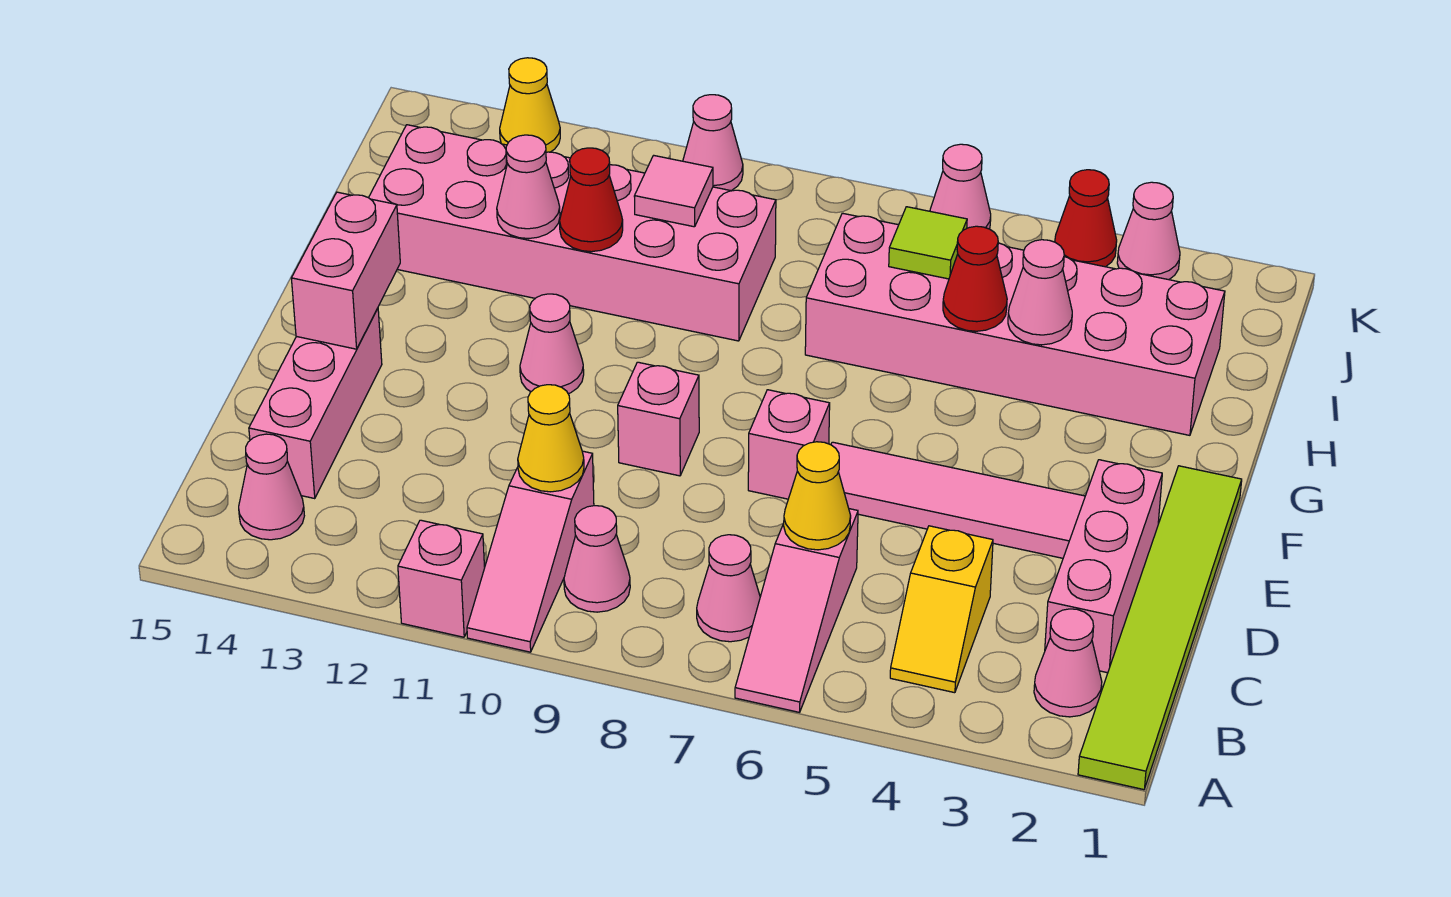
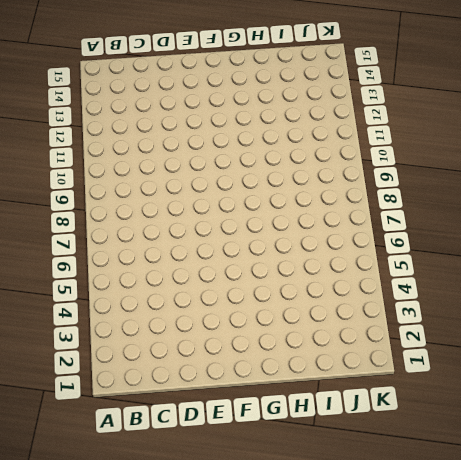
none -> lime 1x6 tile [1078,466,1242,790]
none -> pink 1x3 slope [735,509,858,712]
none -> pink 1x3 slope [467,451,594,652]
none -> pink 1x1 brick [398,520,485,637]

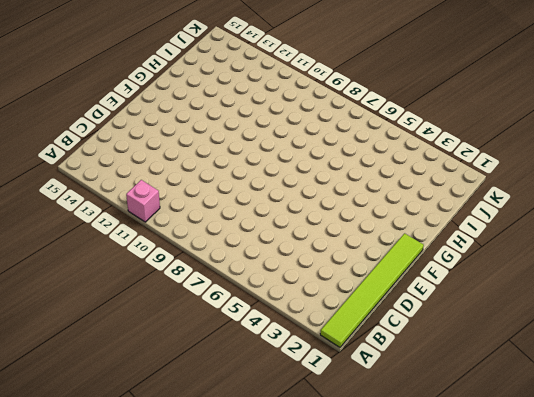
none -> pink 1x3 slope [735,509,858,712]
none -> pink 1x3 slope [467,451,594,652]
none -> pink 1x1 cone [1034,609,1102,717]
none -> yellow 1x2 slope [890,526,993,693]

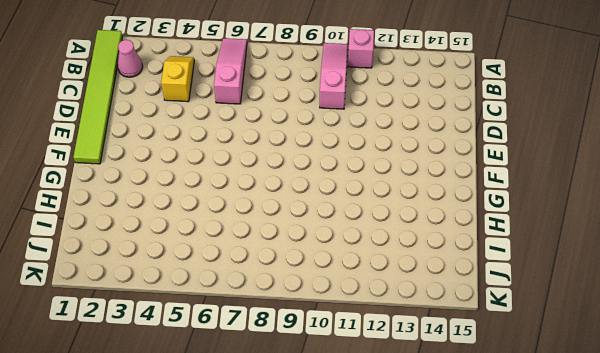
none -> pink 1x1 cone [697,535,760,642]
none -> pink 1x1 cone [564,506,630,612]
none -> pink 1x1 cone [239,434,304,540]
none -> pink 1x3 brick [1045,460,1162,673]

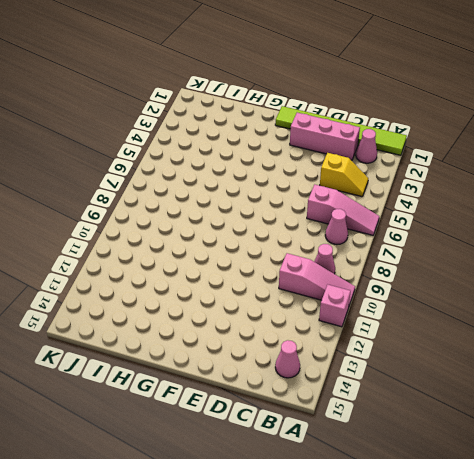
none -> pink 1x3 brick [249,308,382,498]
none -> pink 1x4 tile [831,442,1085,558]
none -> pink 1x1 brick [748,390,830,499]
none -> pink 1x1 brick [618,362,699,476]

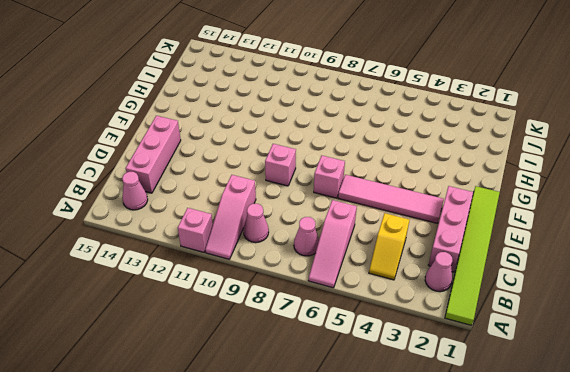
none -> pink 1x1 cone [520,294,584,394]
none -> pink 2x6 brick [805,213,1225,435]
none -> pink 2x6 brick [369,125,776,341]
none -> pink 1x1 cone [1117,182,1180,280]

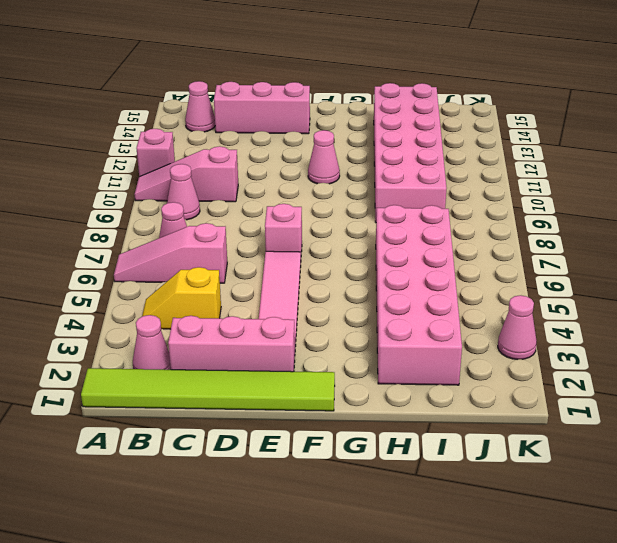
none -> pink 1x1 brick [618,362,699,476]
none -> red 1x1 cone [1055,170,1117,267]
none -> pink 1x1 cone [930,144,991,229]
none -> pink 1x1 cone [683,95,743,191]

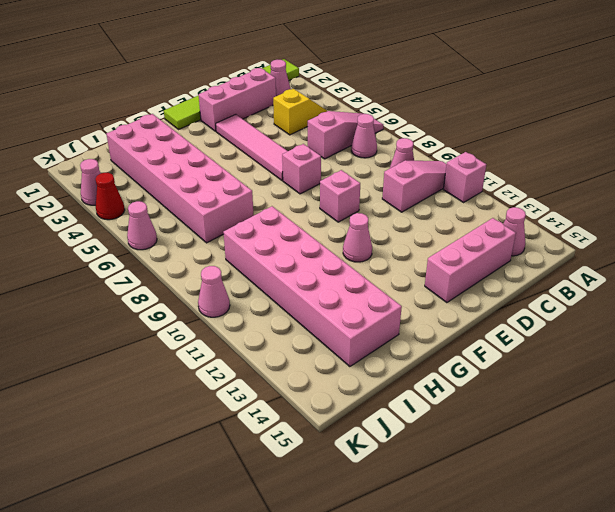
none -> yellow 1x1 cone [500,58,560,152]
none -> yellow 1x1 cone [783,442,851,550]
none -> yellow 1x1 cone [518,385,584,492]
none -> pink 1x2 brick [291,192,400,349]

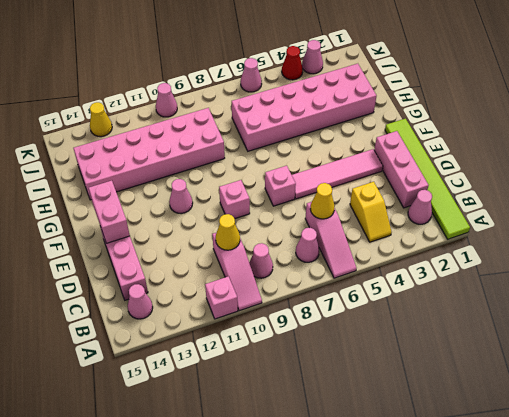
none -> pink 1x1 cone [1008,240,1072,345]
none -> red 1x1 cone [943,226,1007,331]
none -> red 1x1 cone [560,148,623,252]
none -> pink 1x1 cone [497,135,560,239]

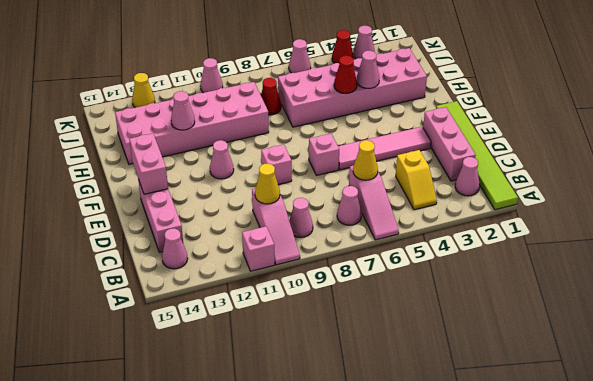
red 1x1 cone [261,78,281,115] -> red 1x1 cone moved to [560,148,623,252]
none -> lime 1x1 tile [889,207,967,279]
none -> pink 1x1 tile [634,155,713,227]

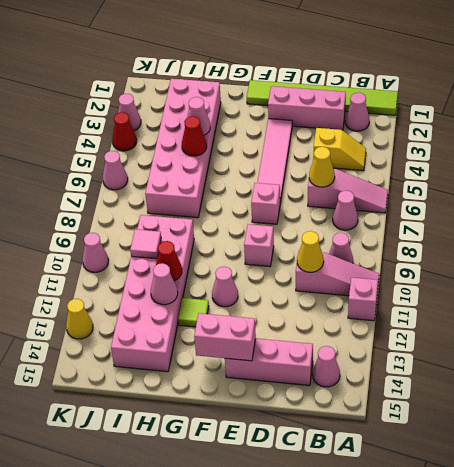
lime 1x1 tile [178,298,209,327] -> lime 1x1 tile moved to [889,207,967,279]

